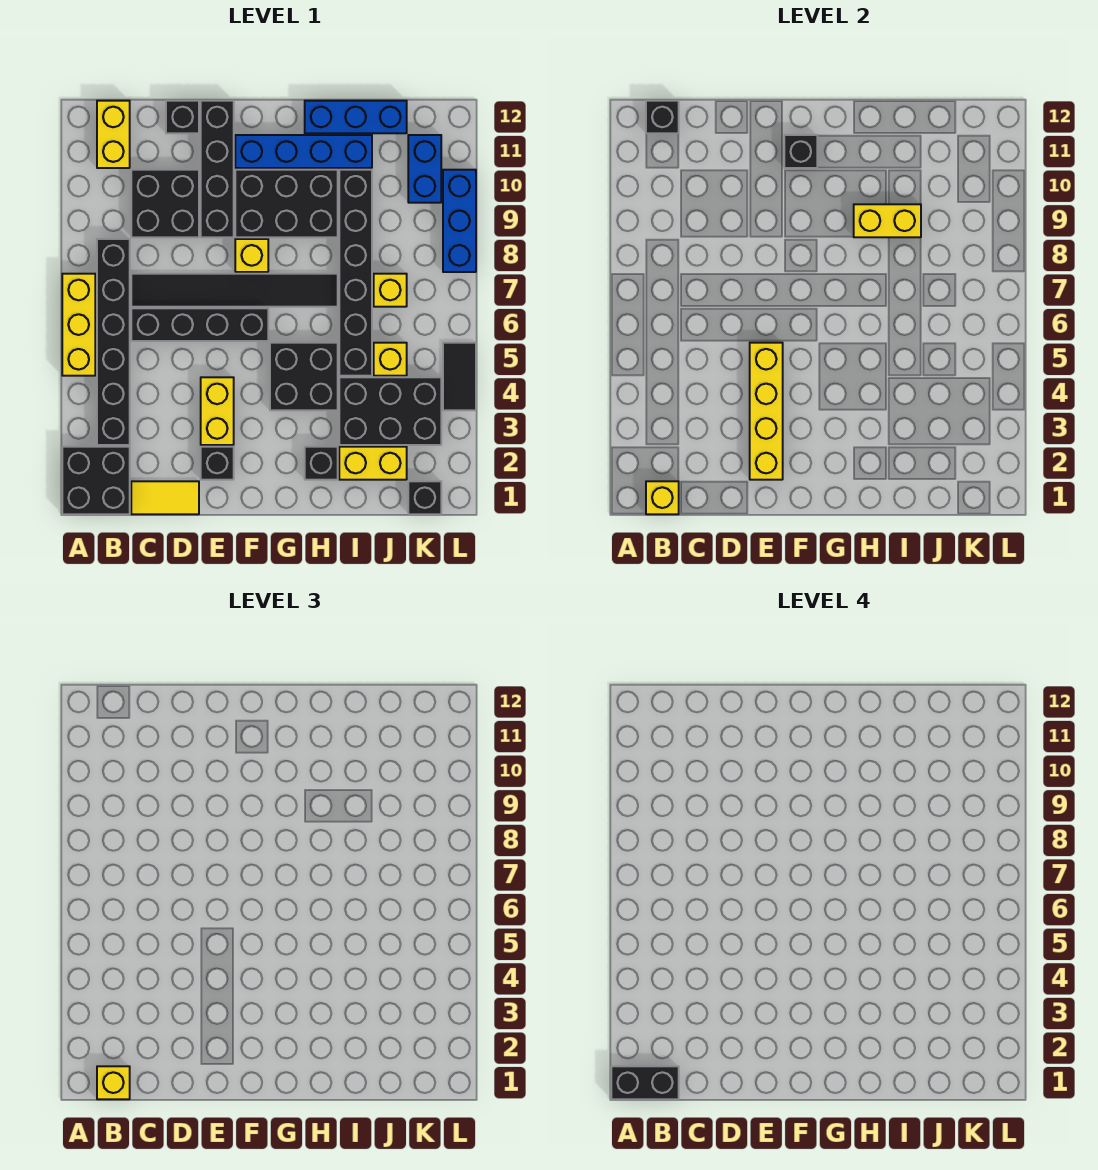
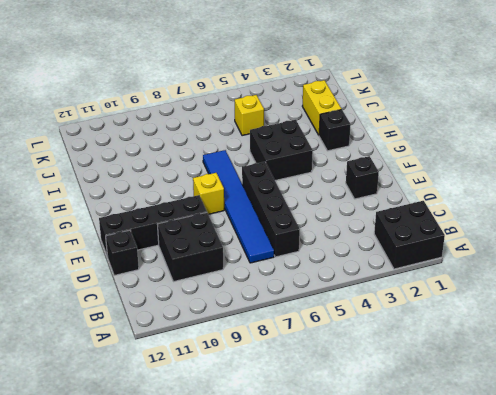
blue 1x6 tile [203,150,274,263] -> black 1x6 tile [131,274,338,307]
none -> yellow 1x3 brick [62,274,95,376]
none -> black 1x6 brick [97,239,130,445]
none -> yellow 1x2 brick [97,101,130,168]
none -> yellow 1x2 tile [131,481,199,514]

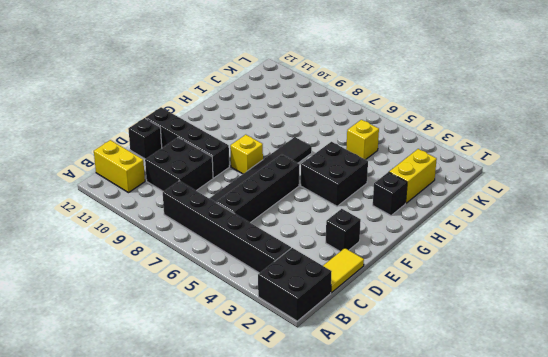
none -> yellow 1x3 brick [62,274,95,376]
none -> yellow 1x2 brick [201,377,234,445]
none -> black 2x3 brick [235,170,338,237]
none -> blue 1x4 brick [235,135,372,168]

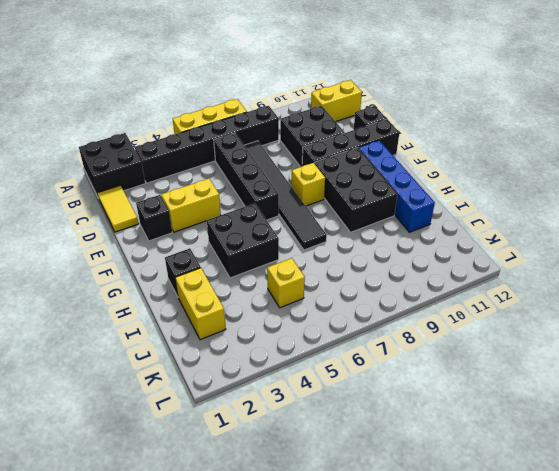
none -> blue 1x3 brick [305,101,407,133]
none -> black 2x3 brick [339,377,441,445]
none -> black 1x6 brick [339,170,372,376]
none -> yellow 1x1 brick [374,274,407,307]

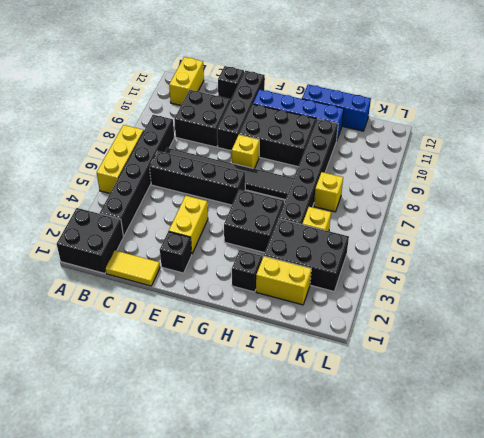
none -> black 1x1 brick [408,481,441,514]
none -> blue 1x2 brick [408,135,441,203]
none -> black 1x2 tile [443,343,476,410]
none -> blue 1x3 brick [443,170,476,272]

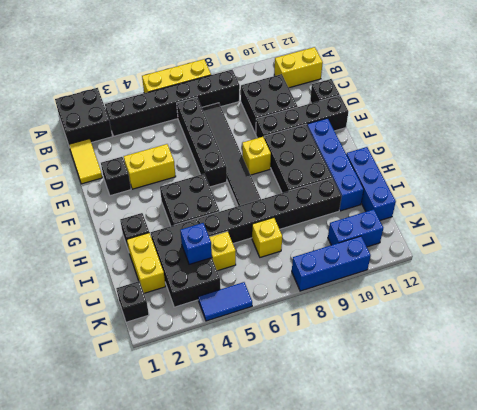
blue 1x1 brick [180,223,212,264] -> none
blue 1x2 tile [198,282,252,321] -> black 1x2 tile [443,343,476,410]
none -> yellow 1x1 brick [646,481,679,514]
none -> black 1x1 brick [646,101,679,133]
none -> yellow 1x4 brick [750,343,783,480]
none -> black 1x1 brick [784,135,817,168]

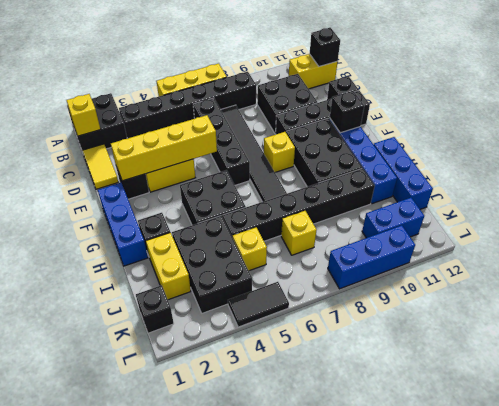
blue 1x3 brick [98,183,148,266] -> none
none -> yellow 1x2 brick [854,204,921,237]
none -> yellow 1x1 brick [97,1066,130,1099]
none -> black 1x2 brick [611,1066,679,1099]

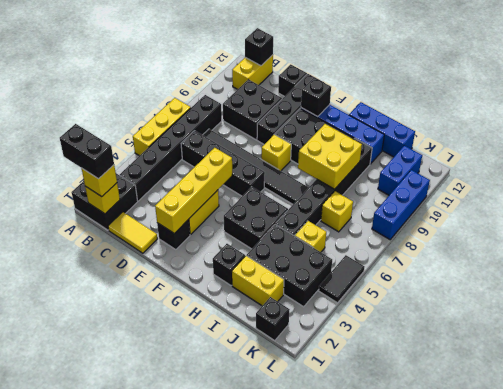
yellow 2x2 brick [298,124,362,189] -> yellow 1x2 brick [854,204,921,237]

